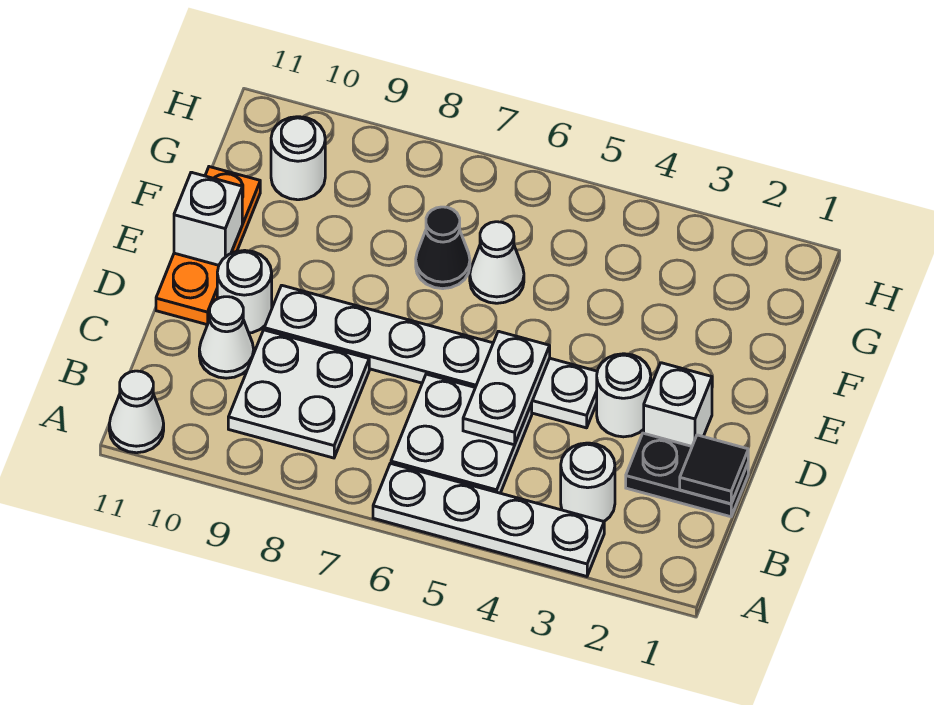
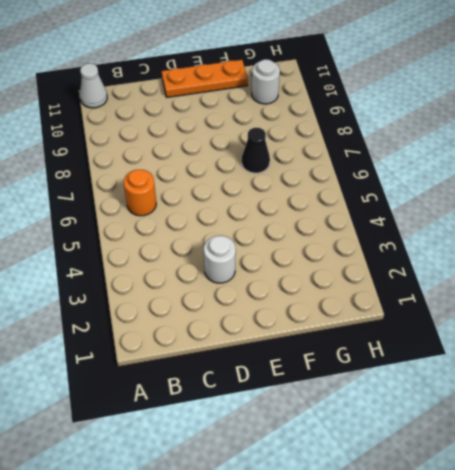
orange 1x1 round brick [124,170,156,216] -> white 2x2 plate [391,374,532,493]
none -> white 1x4 plate [373,463,604,576]
none -> white 1x1 round brick [561,443,615,521]
none -> white 2x2 plate [228,330,369,458]

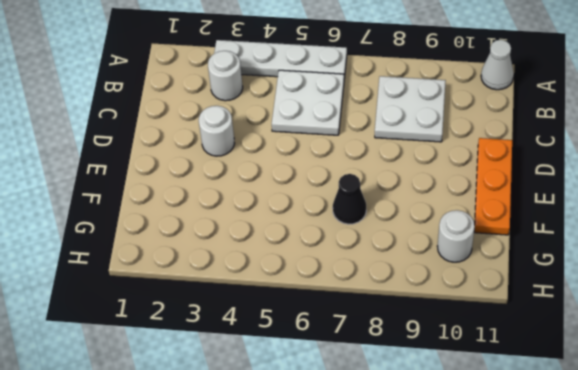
none -> black 1x2 plate [626,433,748,517]
none -> white 1x1 cone [199,297,254,378]
none -> white 1x1 brick [644,363,712,446]

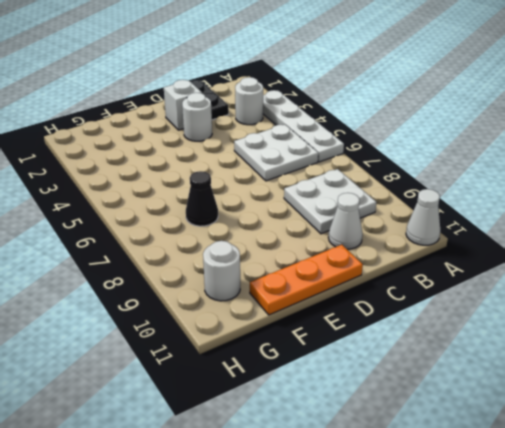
none -> white 1x6 plate [264,285,597,428]
none -> white 1x1 round brick [217,250,272,333]
none -> white 1x1 cone [470,222,524,303]

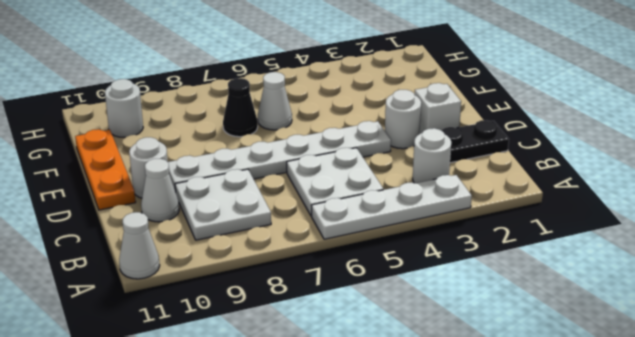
none -> black 1x1 tile [680,435,748,504]
none -> white 1x2 plate [463,331,550,445]
none -> white 1x1 brick [174,172,242,265]

